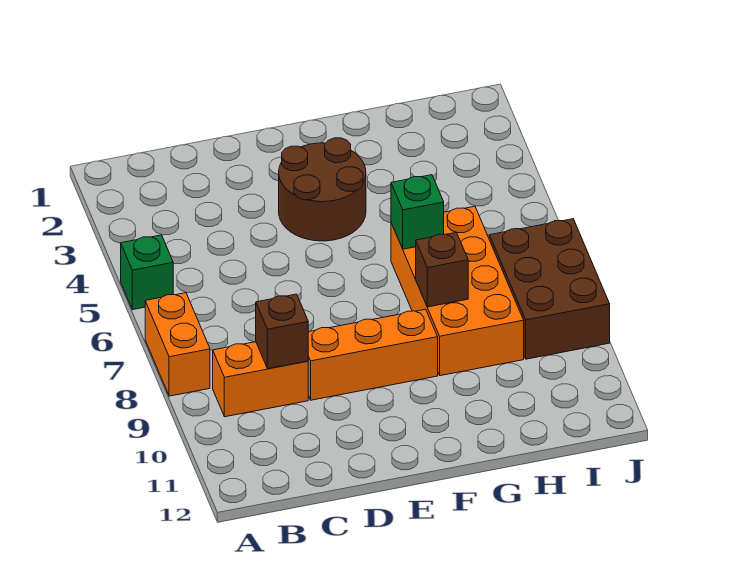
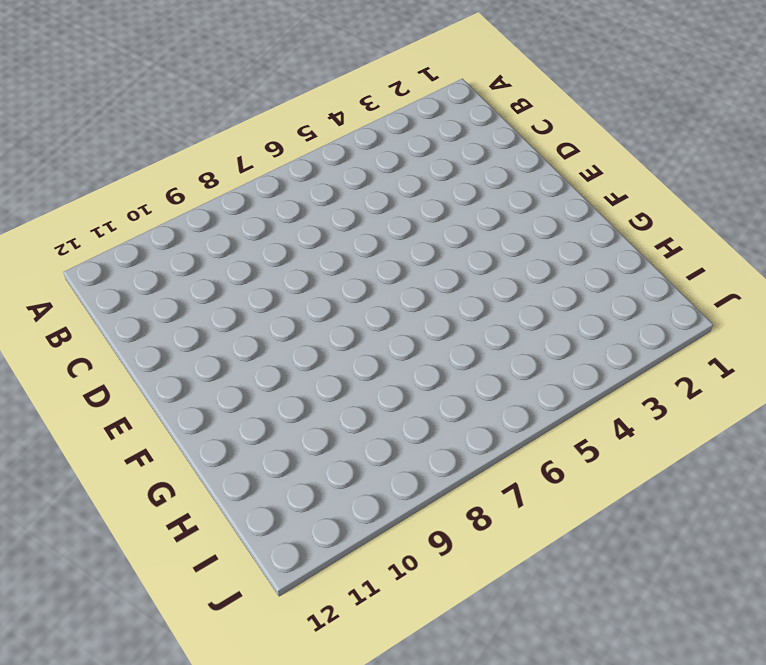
none -> green 1x1 brick [121,235,173,310]
none -> orange 1x2 brick [145,293,210,396]

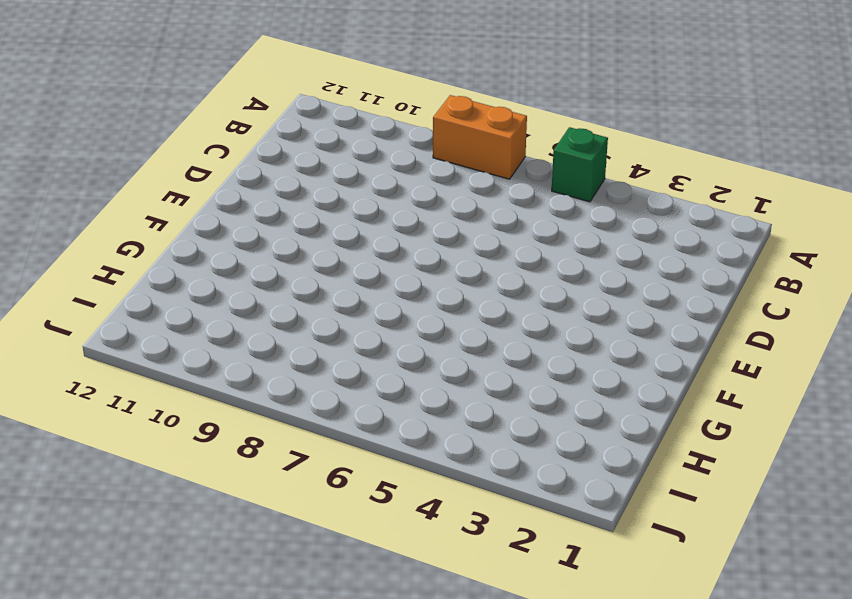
none -> orange 1x2 brick [213,342,308,417]
none -> orange 1x3 brick [308,309,438,400]

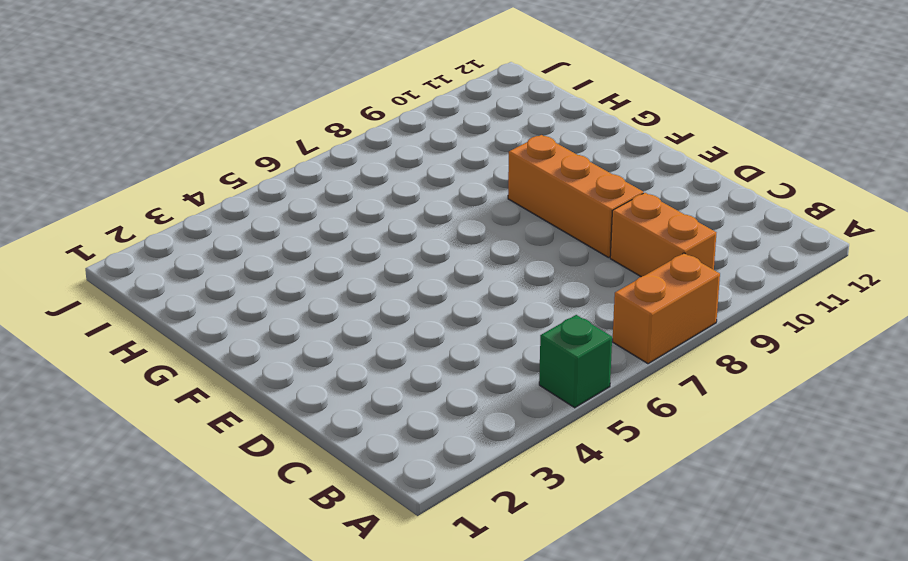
none -> brown 2x2 round brick [279,138,366,241]
none -> orange 2x4 brick [391,206,524,376]

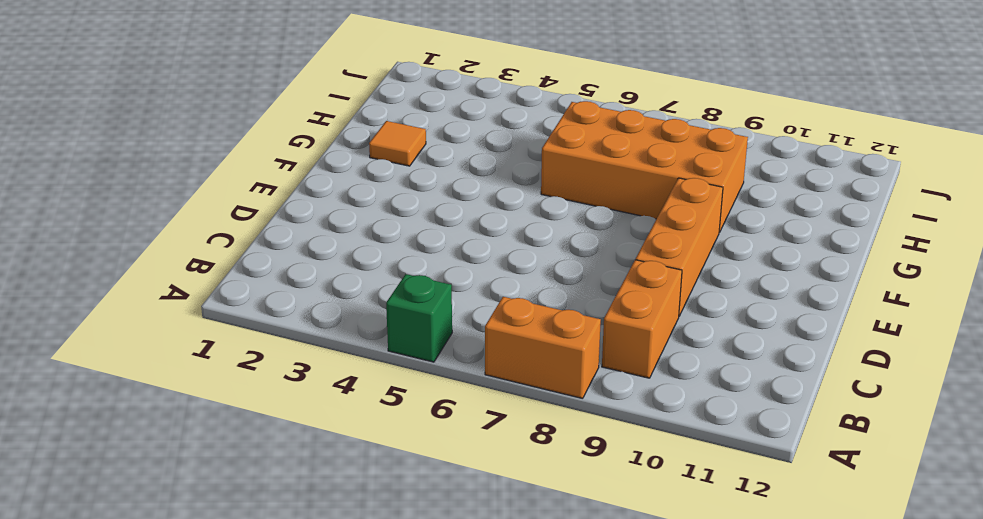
orange 1x1 tile [369,121,426,166] -> none
none -> brown 2x2 round brick [279,138,366,241]
none -> brown 2x3 brick [489,219,610,359]

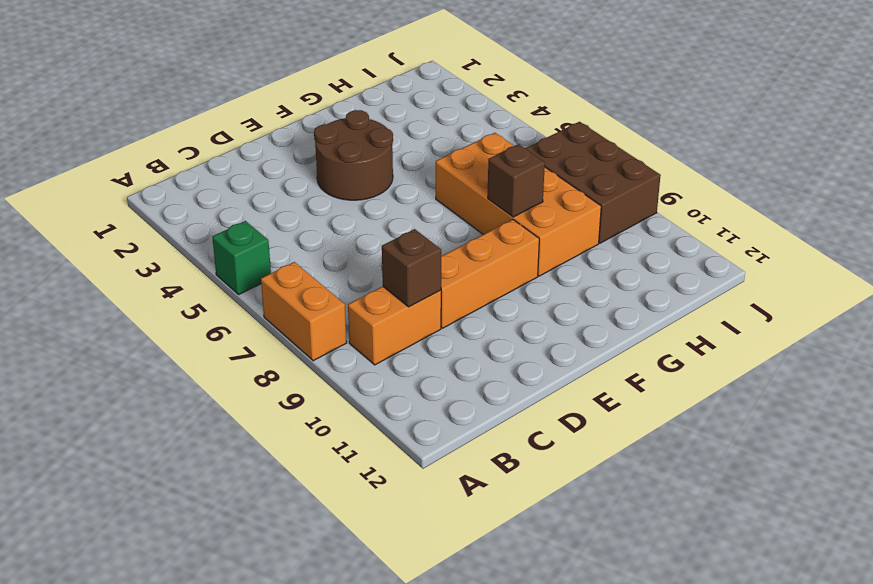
none -> green 1x1 brick [391,175,444,249]

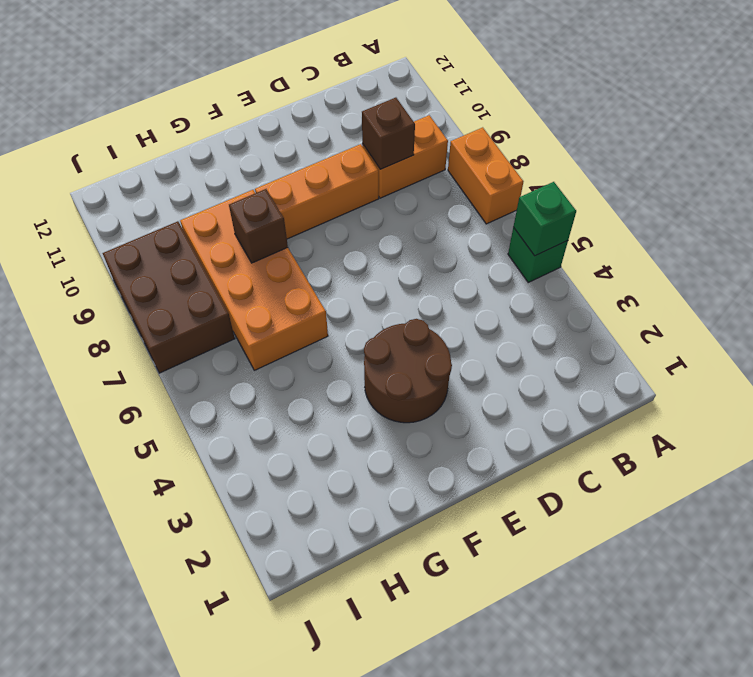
green 1x1 brick [513,182,576,256] -> green 1x1 brick moved to [391,175,444,249]

